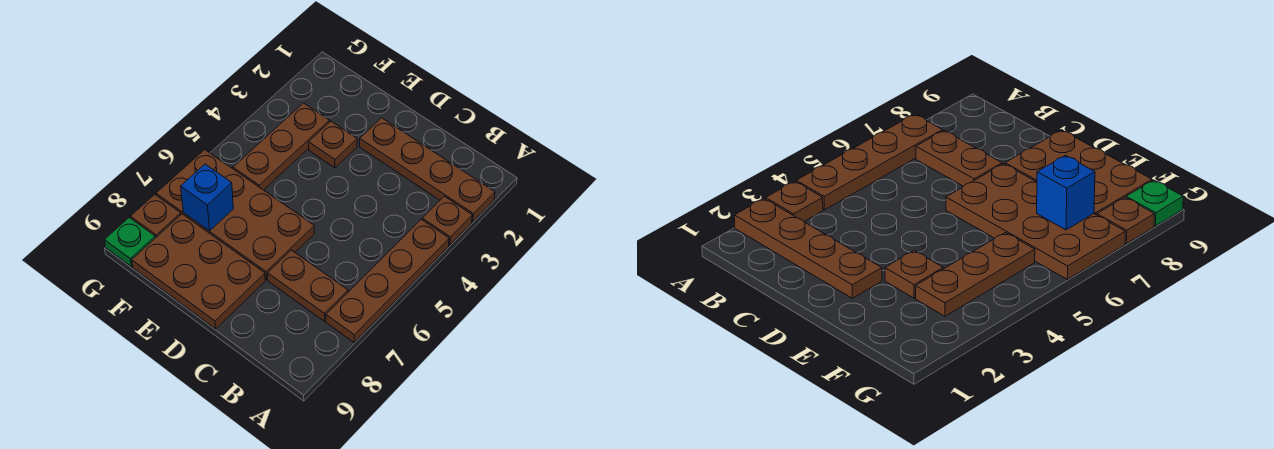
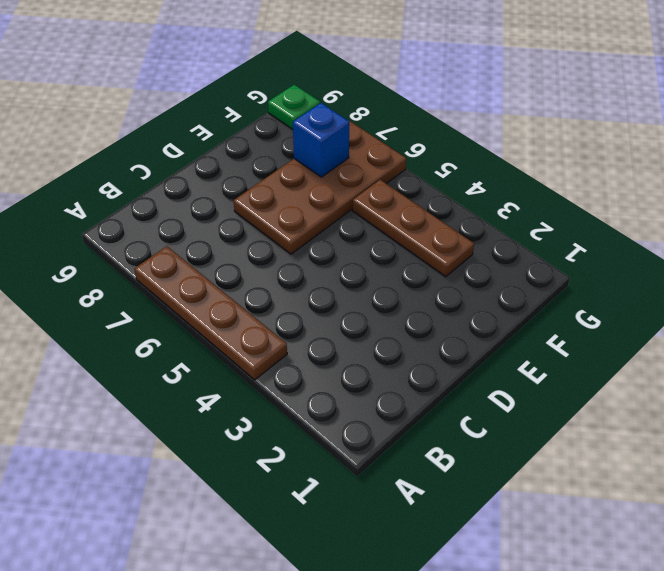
none -> brown 1x4 plate [359,118,495,222]
none -> brown 1x1 plate [422,196,472,245]

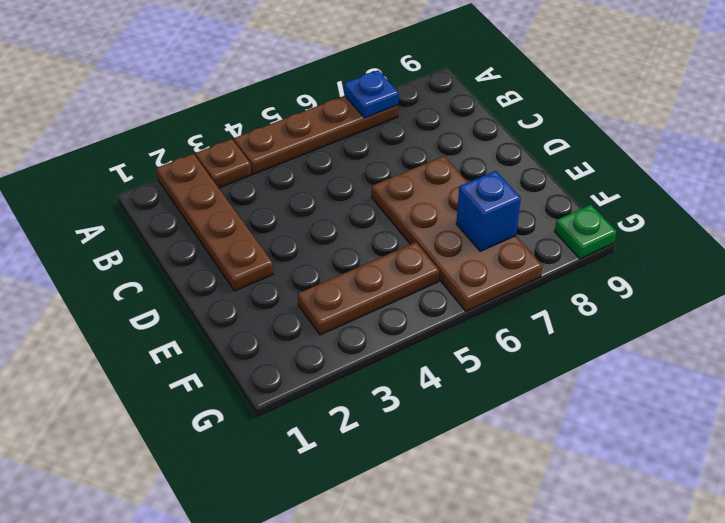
blue 1x1 plate [344,70,399,118] -> none
none -> brown 1x2 plate [268,250,348,321]
none -> brown 2x3 plate [132,214,265,329]

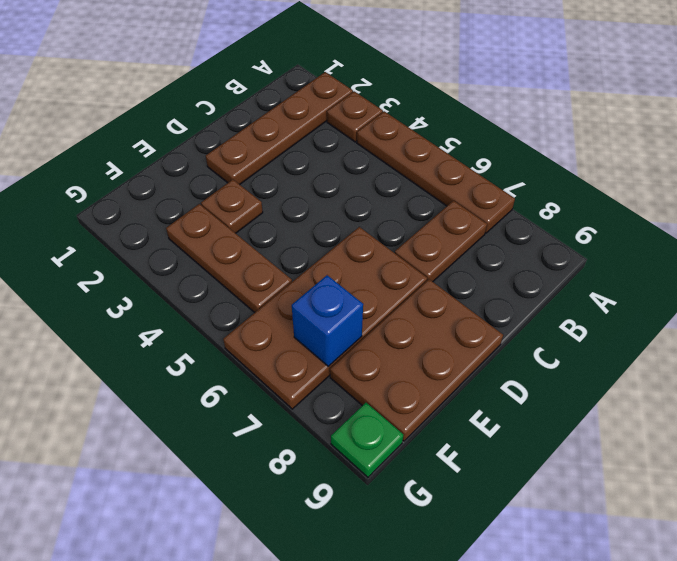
none -> brown 1x1 plate [130,195,181,238]

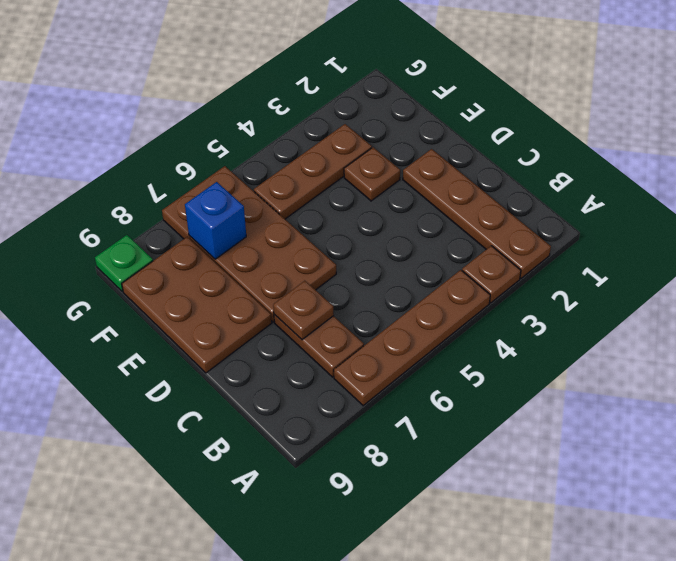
brown 1x1 plate [273,281,334,340] -> brown 1x1 plate moved to [130,195,181,238]

